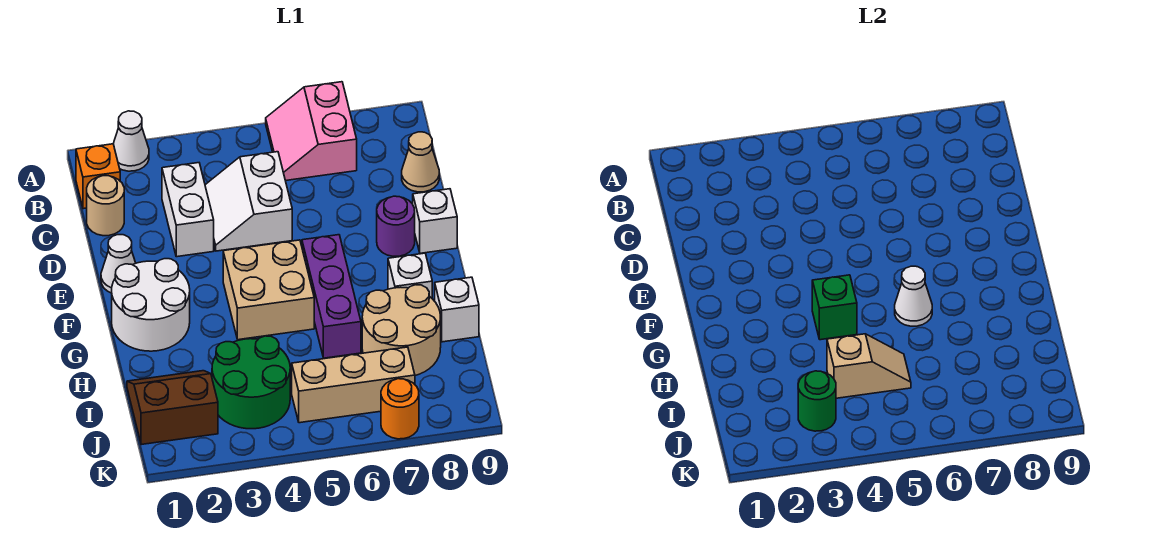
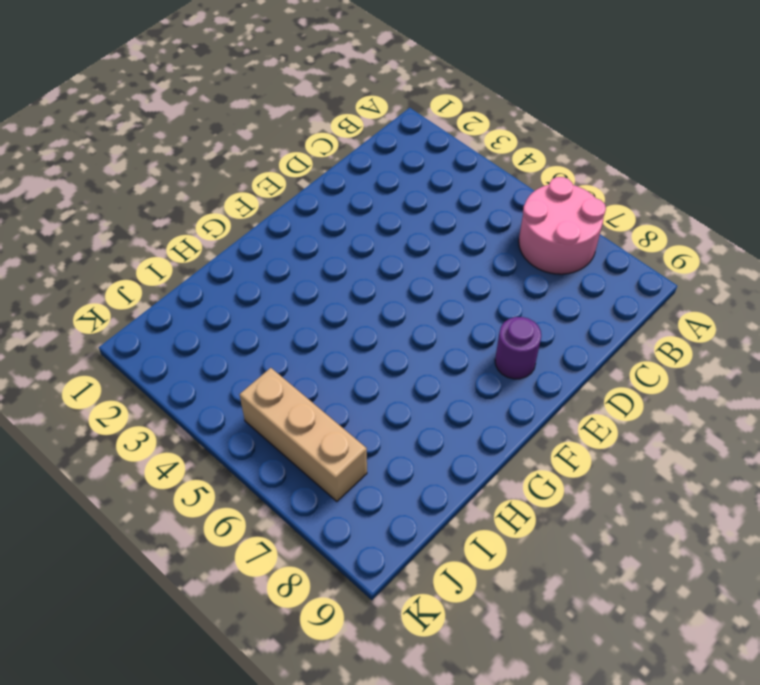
pink 2x2 round brick [519,177,606,274] -> pink 2x2 slope [266,82,357,181]
none -> white 1x1 cone [113,111,149,171]
none -> orange 1x1 brick [76,144,120,209]
none -> tan 1x1 round brick [87,176,124,236]

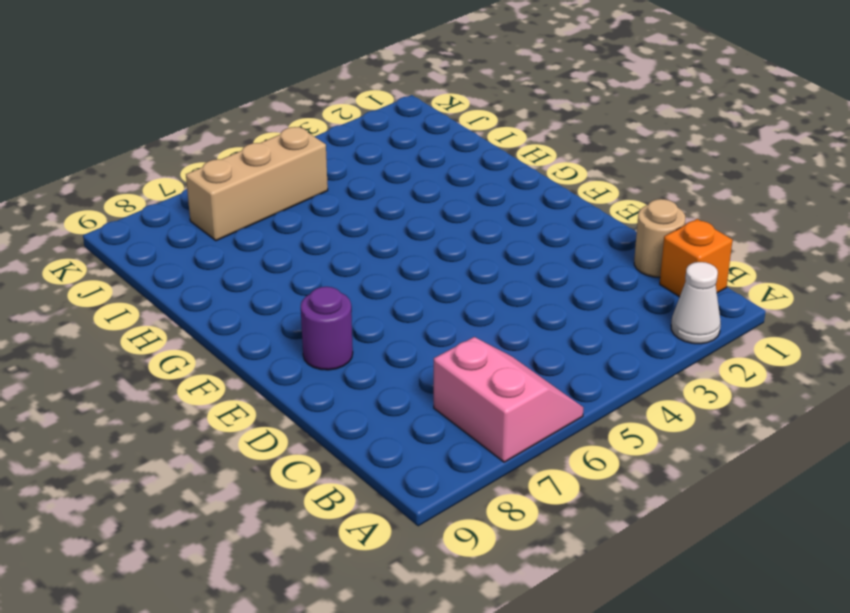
none -> white 1x2 brick [162,163,214,257]
none -> white 2x2 slope [205,152,292,251]
none -> tan 1x1 cone [402,132,439,192]

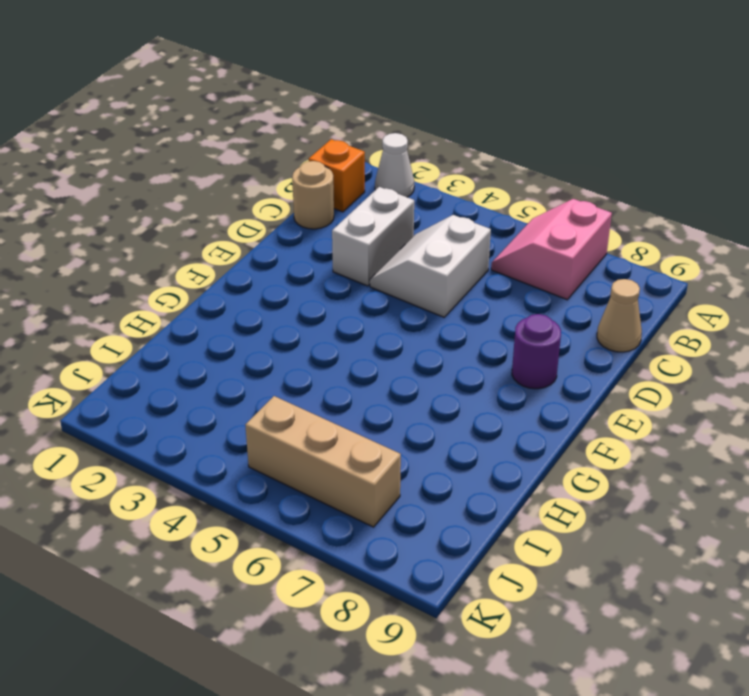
none -> white 1x1 cone [101,235,136,293]
none -> white 1x1 brick [413,189,457,253]
none -> white 2x2 round brick [112,259,190,351]

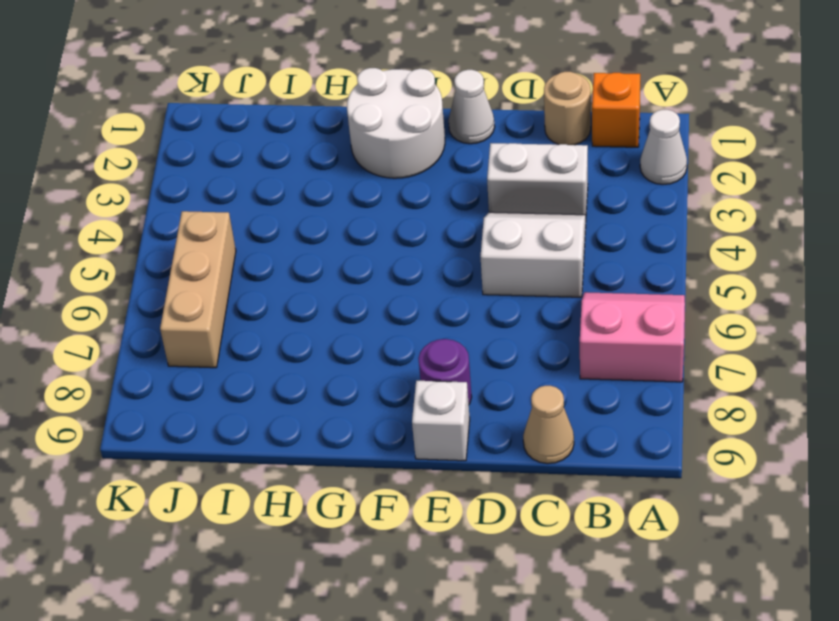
none -> tan 2x2 brick [223,240,314,340]
none -> purple 1x3 brick [302,235,361,358]
none -> white 1x1 brick [388,253,432,298]

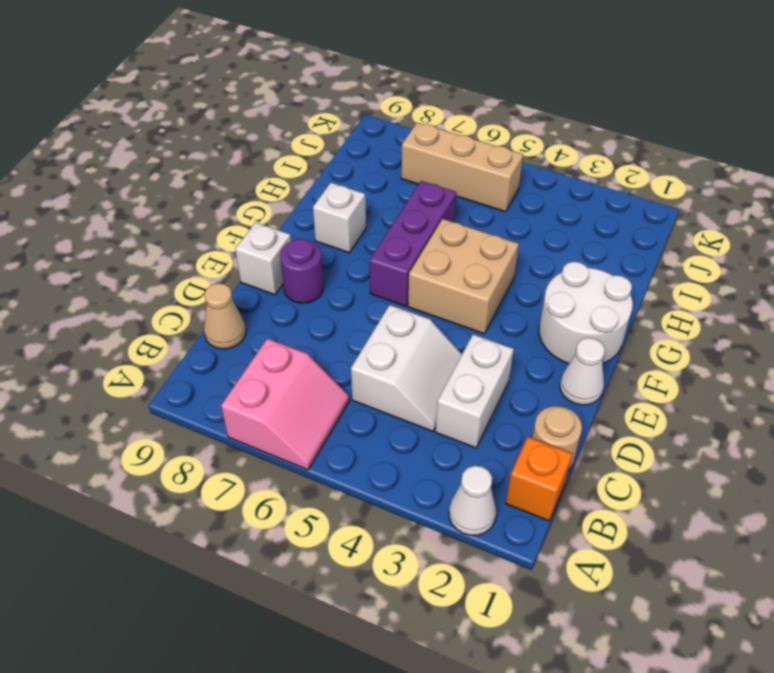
none -> tan 2x2 round brick [362,285,441,376]
none -> white 1x1 brick [435,277,479,342]
none -> brown 2x2 slope [127,371,218,445]

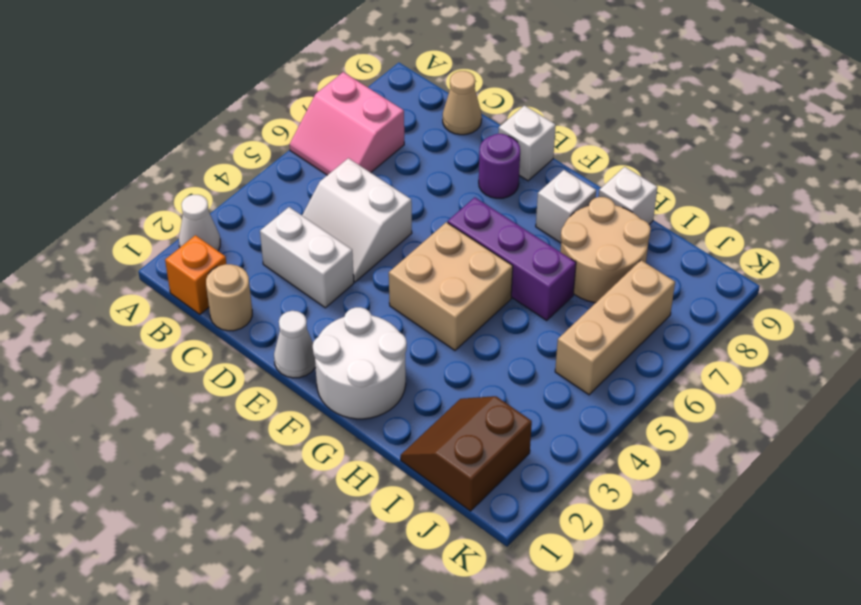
none -> green 2x2 round brick [212,336,290,429]
none -> orange 1x1 round brick [381,379,419,439]
none -> green 1x1 brick [812,275,857,340]

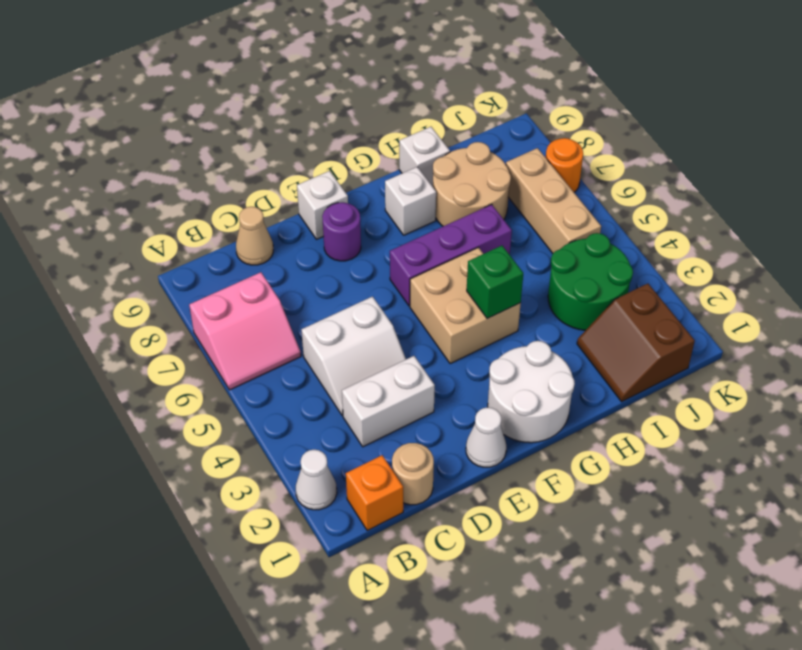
none -> white 1x1 cone [895,266,932,326]
none -> tan 1x2 slope [827,334,911,398]
none -> green 1x1 round brick [798,371,836,431]

